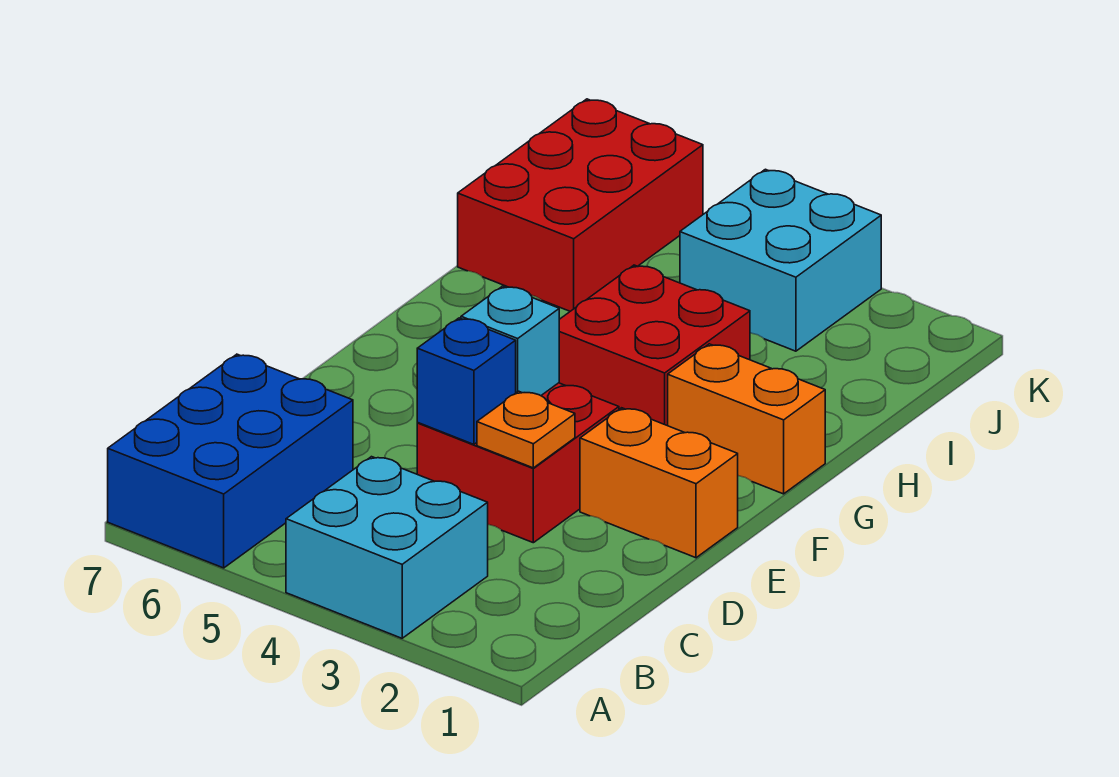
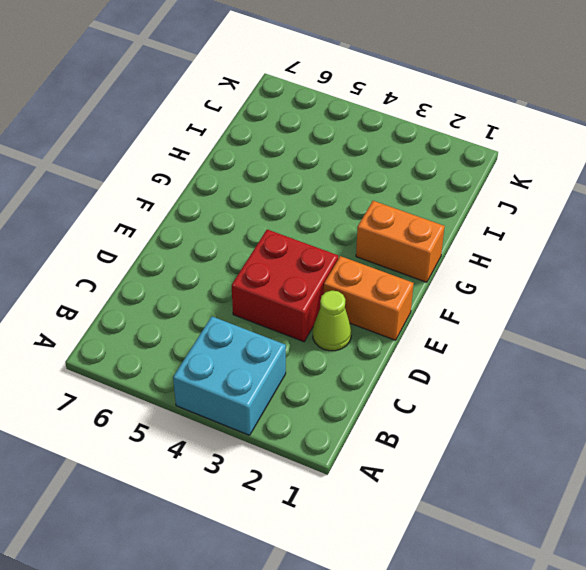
lime 1x1 cone [313,291,351,351] -> none
none -> blue 2x3 brick [108,354,353,568]
none -> red 2x2 brick [559,265,750,426]

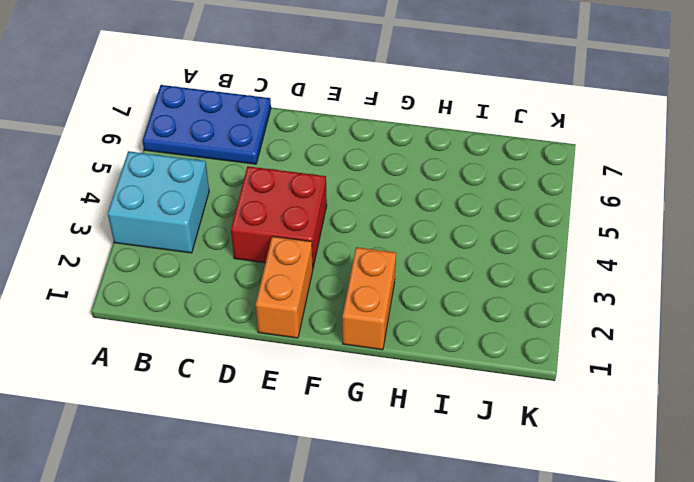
blue 2x3 plate [142,85,271,164] -> blue 2x3 brick [108,354,353,568]
none -> red 2x2 brick [559,265,750,426]
none -> red 2x3 brick [458,99,703,311]

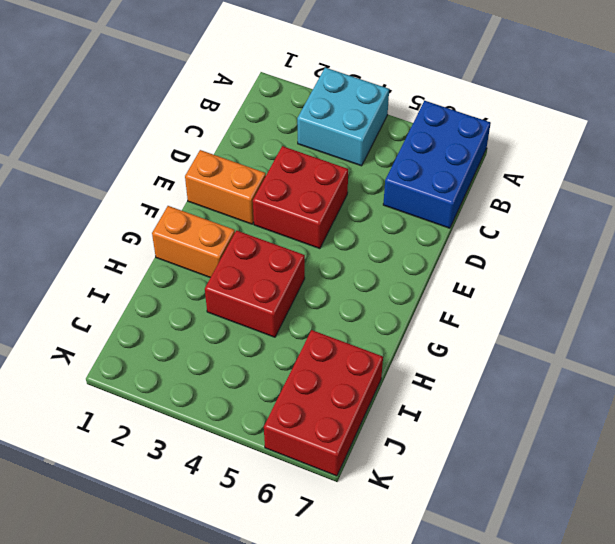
none -> cyan 2x2 brick [680,169,881,351]
none -> orange 1x1 plate [477,391,575,468]

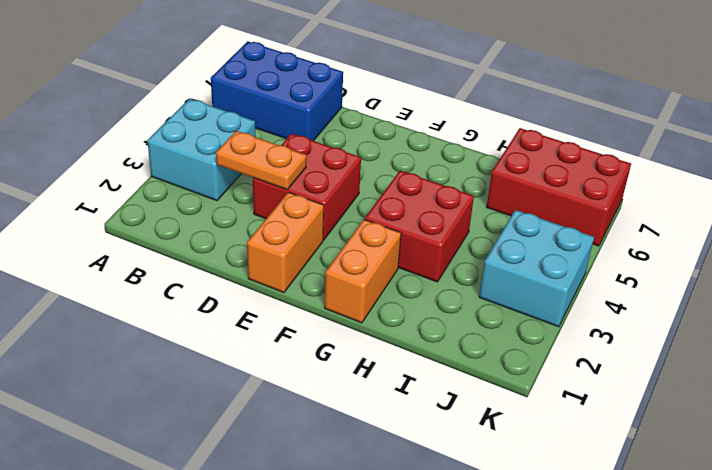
orange 1x2 plate [216,131,306,190] -> orange 1x1 plate [477,391,575,468]
none -> blue 1x1 brick [417,318,516,444]
none -> cyan 1x1 brick [461,286,559,396]

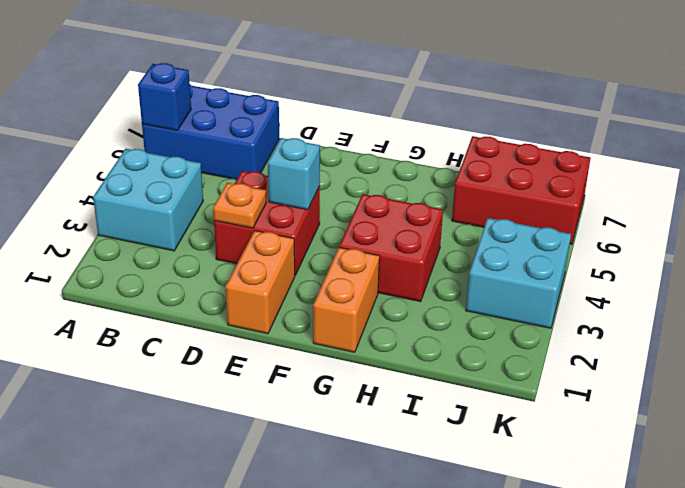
blue 1x1 brick [138,63,191,131] -> blue 1x1 brick moved to [417,318,516,444]

